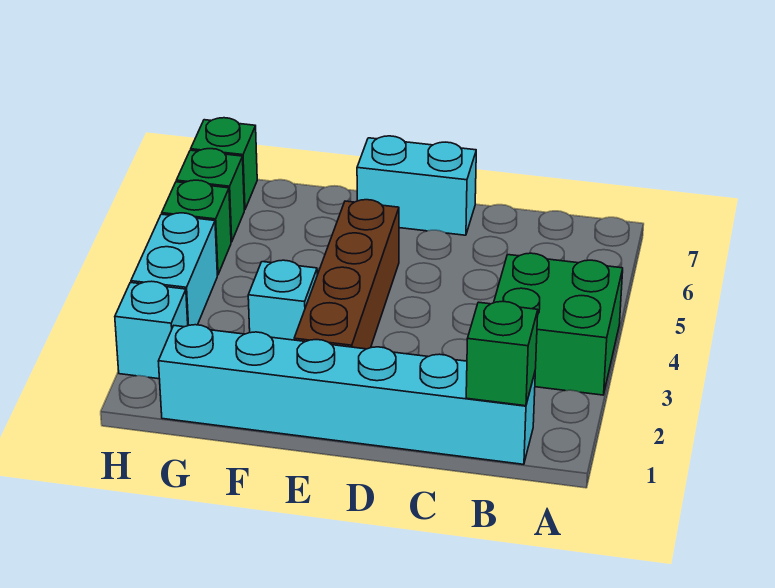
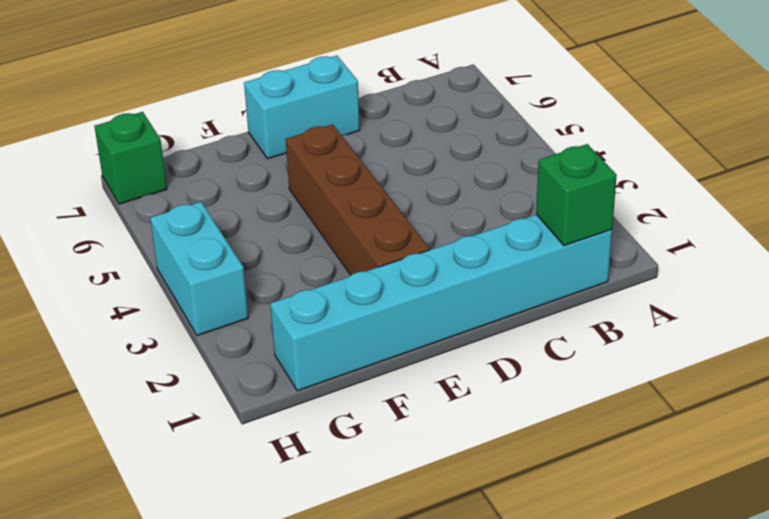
none -> green 2x2 brick [494,253,623,395]
none -> cyan 1x1 brick [248,260,317,340]

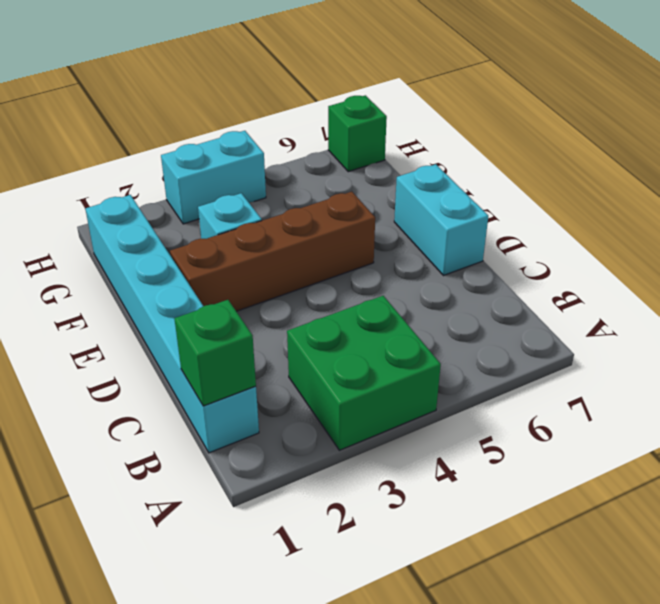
none -> cyan 1x1 brick [115,281,188,379]
none -> green 1x1 brick [162,180,231,275]

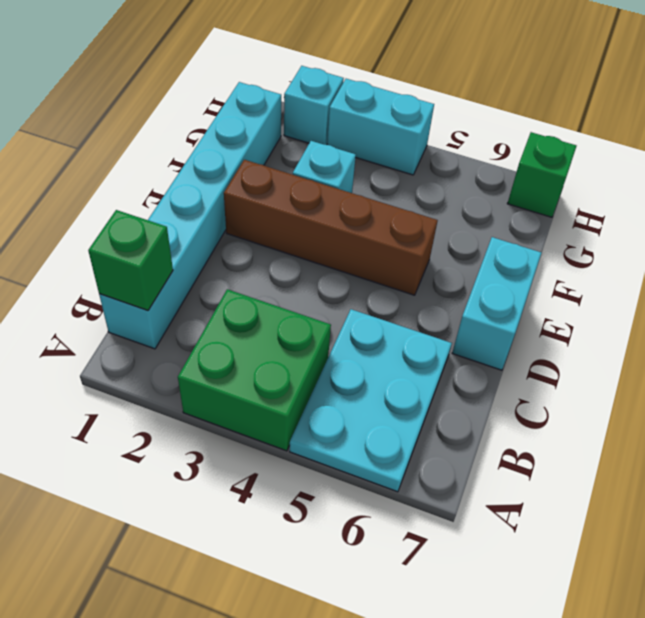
cyan 2x3 plate [290,309,452,492] -> none
none -> green 1x1 brick [162,180,231,275]
none -> green 1x1 brick [176,149,244,242]

